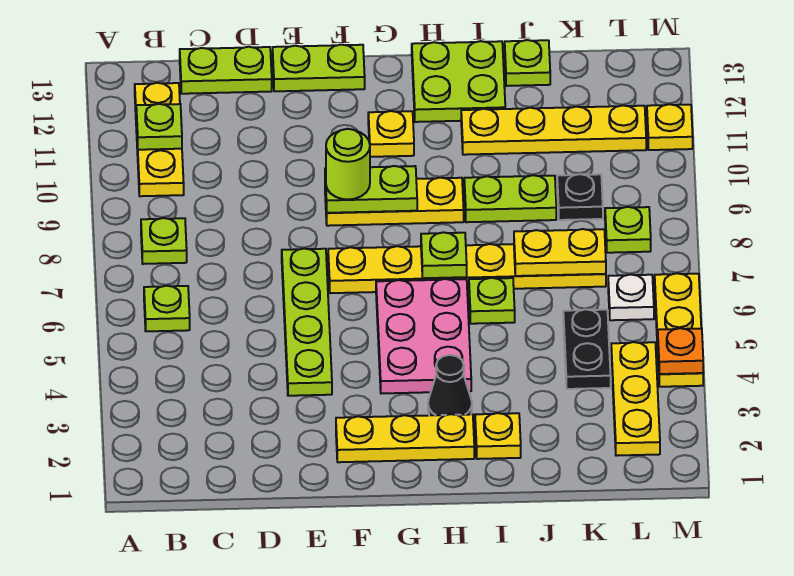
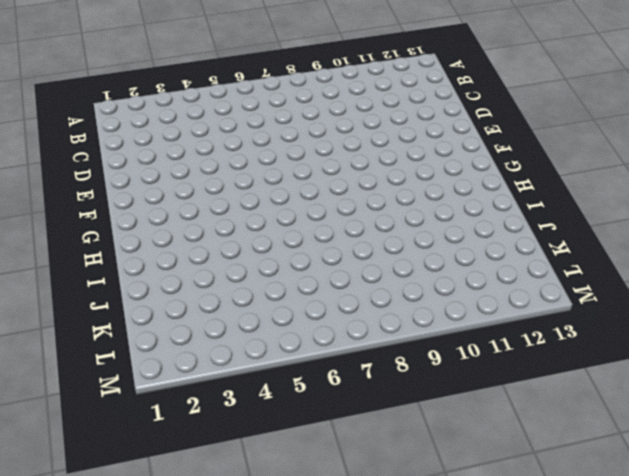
none -> lime 1x1 plate [144,286,190,331]
none -> lime 1x1 plate [141,218,187,264]
none -> yellow 1x3 plate [135,83,184,196]
none -> lime 1x2 plate [180,47,272,94]

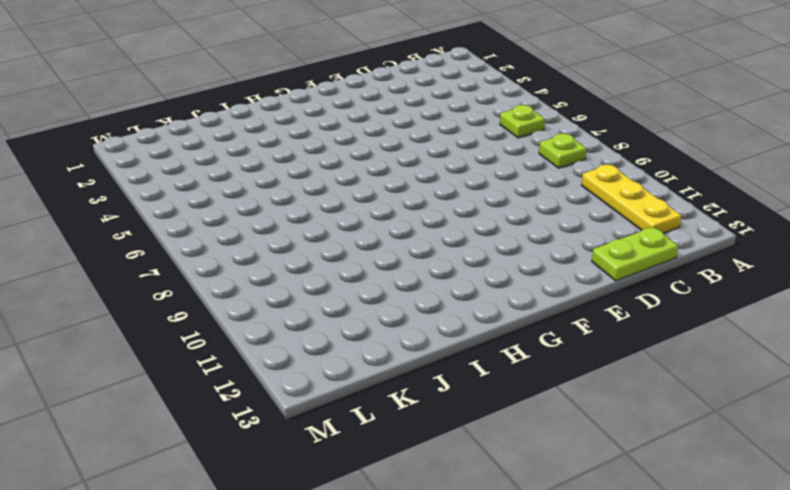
none -> lime 1x4 plate [282,249,332,396]
none -> lime 1x2 plate [273,45,365,91]
none -> yellow 1x3 plate [336,414,474,462]
none -> yellow 1x6 plate [328,244,606,293]

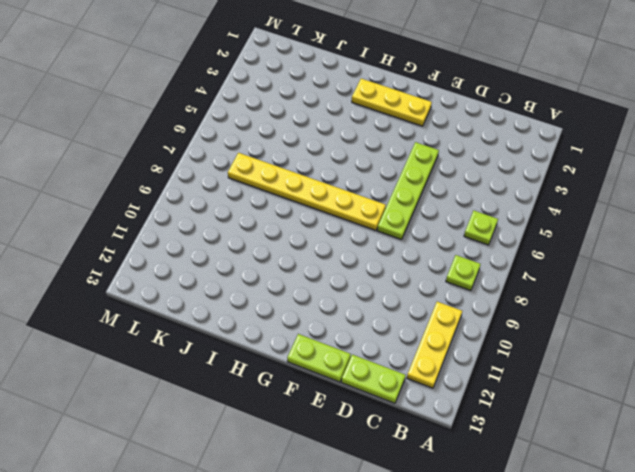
none -> yellow 1x3 plate [325,178,464,226]
none -> pink 2x3 plate [376,279,471,393]
none -> yellow 1x1 plate [368,111,414,157]
none -> black 1x1 cone [428,355,472,415]

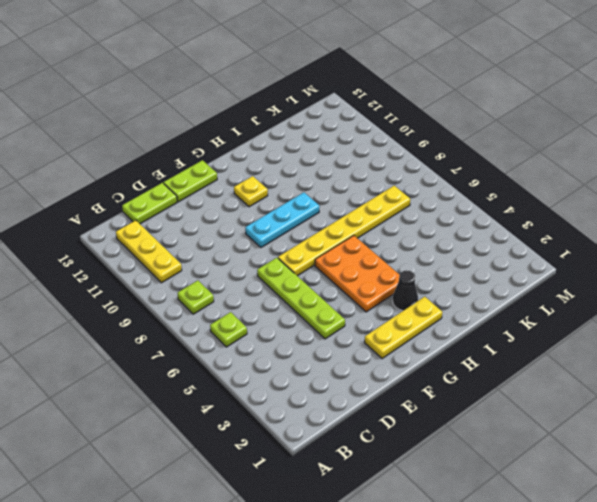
cyan 1x3 plate [245,192,320,247] -> yellow 1x3 plate [325,178,464,226]
orange 2x3 plate [315,235,399,312] -> pink 2x3 plate [376,279,471,393]
none -> lime 2x2 plate [412,41,505,122]
none -> yellow 1x1 plate [475,413,521,459]
none -> lime 1x1 plate [469,278,515,324]
none -> lime 1x2 plate [464,175,556,222]

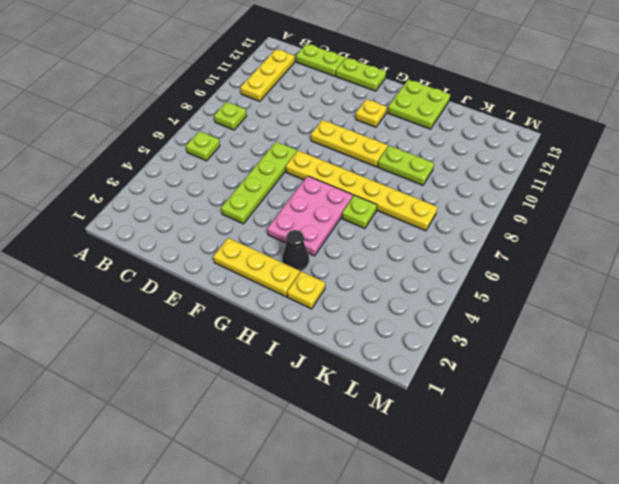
none -> yellow 1x4 plate [461,105,646,155]
none -> lime 1x1 plate [505,40,550,86]
none -> black 1x2 plate [563,309,611,389]
none -> black 1x1 plate [557,174,603,220]

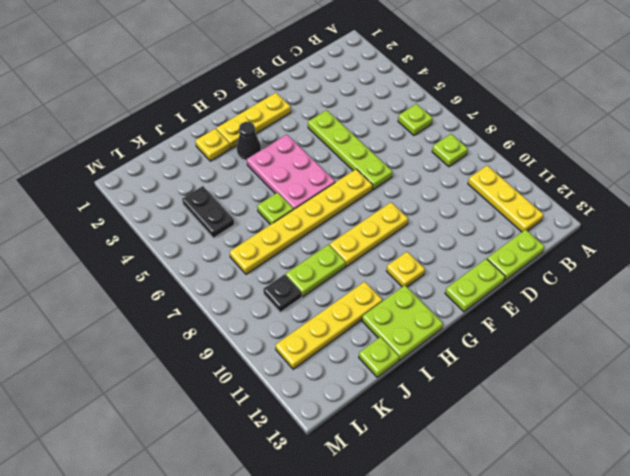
none -> yellow 1x3 plate [611,342,660,456]
none -> white 1x1 plate [608,274,654,320]
none -> lime 1x1 plate [605,207,651,253]
none -> yellow 1x3 plate [655,273,703,387]

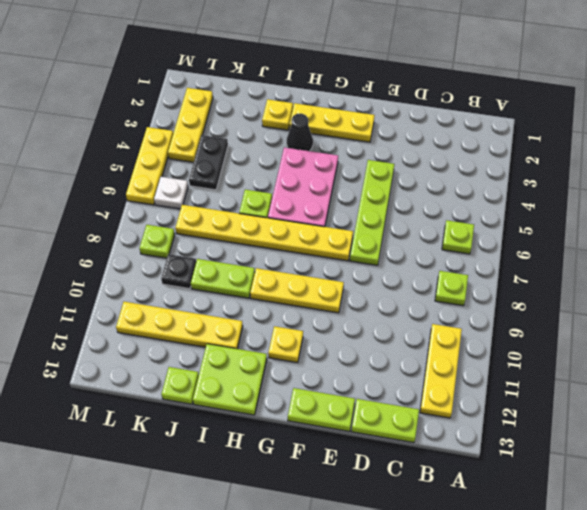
none -> yellow 1x1 plate [647,104,693,150]
none -> lime 1x1 plate [136,104,182,150]
none -> lime 1x2 plate [325,166,417,213]
none -> lime 1x1 plate [421,232,467,278]

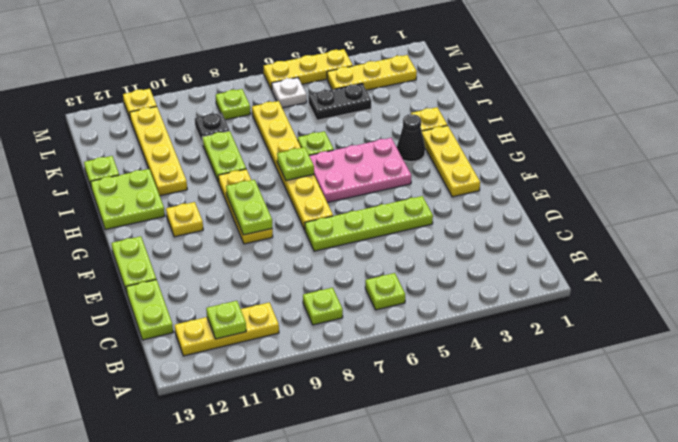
none -> yellow 1x2 plate [514,229,606,276]
none -> orange 1x1 plate [658,328,703,374]
none -> lime 1x1 round brick [326,129,370,200]

